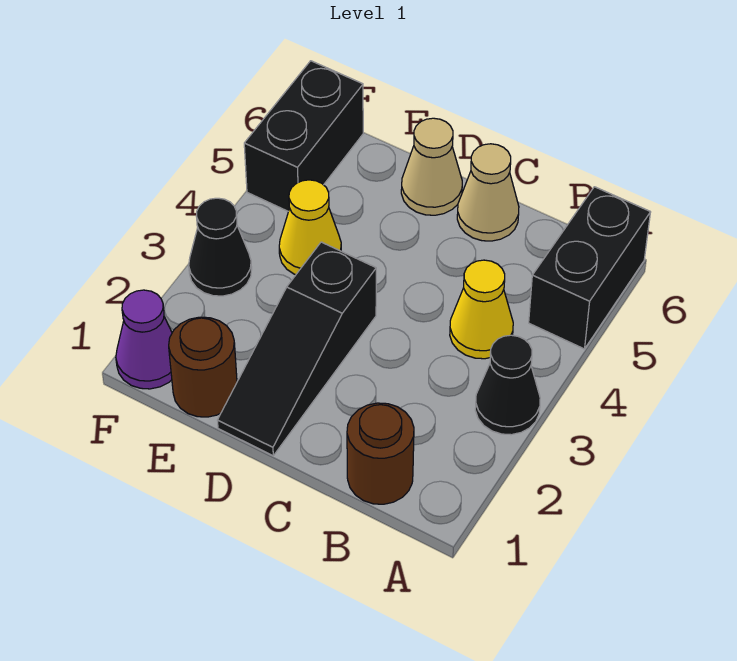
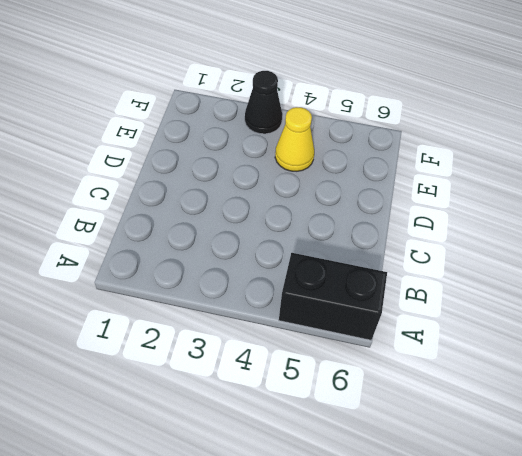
none -> black 1x1 cone [475,335,540,435]
none -> brown 1x1 round brick [347,403,414,504]
none -> yellow 1x1 cone [450,260,513,359]

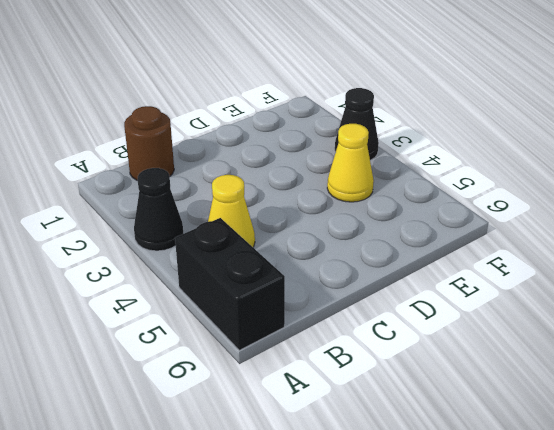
none -> tan 1x1 cone [457,144,519,241]
none -> black 1x3 slope [217,242,376,456]
none -> tan 1x1 cone [401,118,462,215]

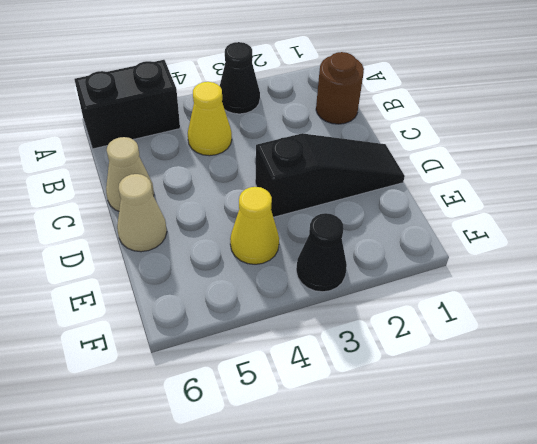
none -> brown 1x1 round brick [169,317,237,417]
none -> purple 1x1 cone [116,290,172,389]
none -> black 1x2 brick [244,61,363,211]

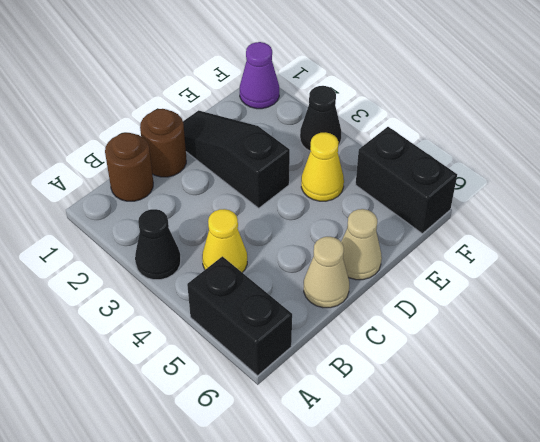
brown 1x1 round brick [140,109,186,177] -> brown 1x1 round brick moved to [169,317,237,417]

